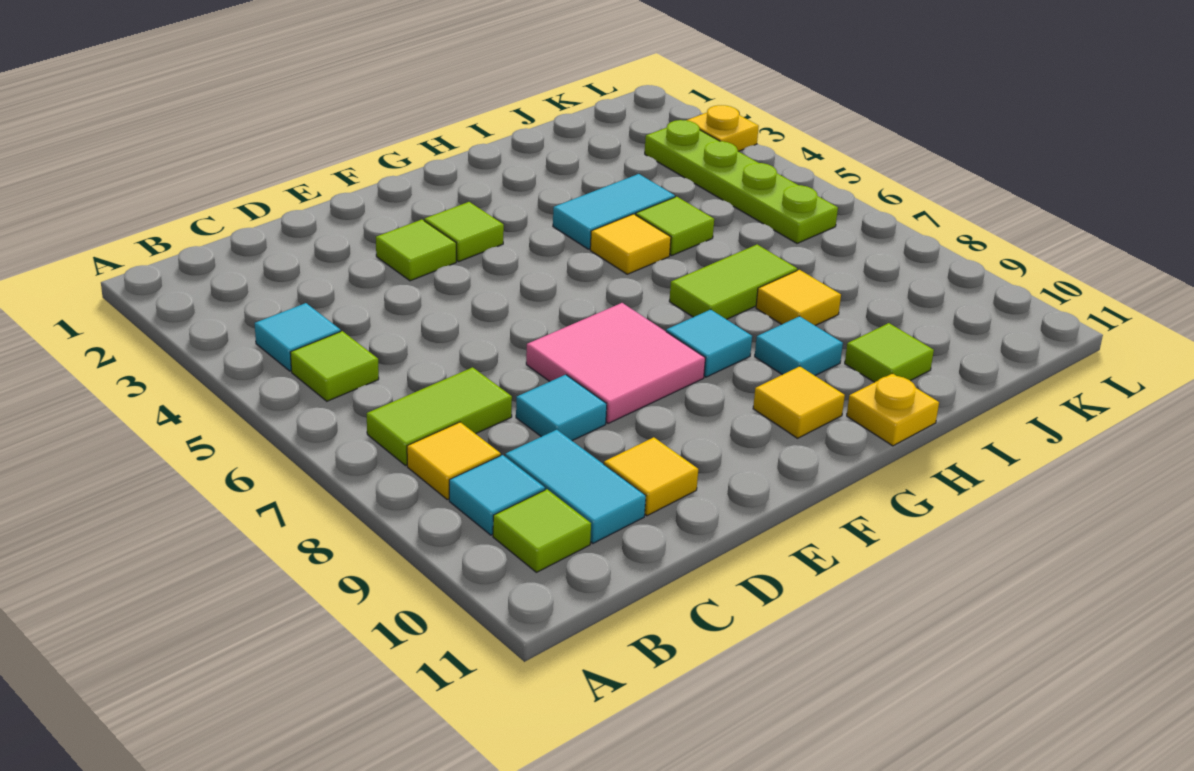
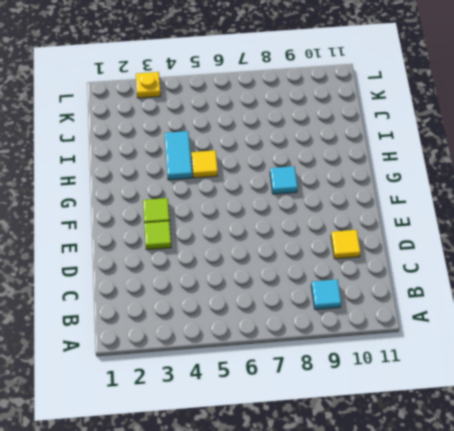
none -> cyan 1x1 tile [255,303,341,371]
none -> lime 1x1 tile [290,331,379,401]
none -> lime 1x2 tile [367,367,512,466]

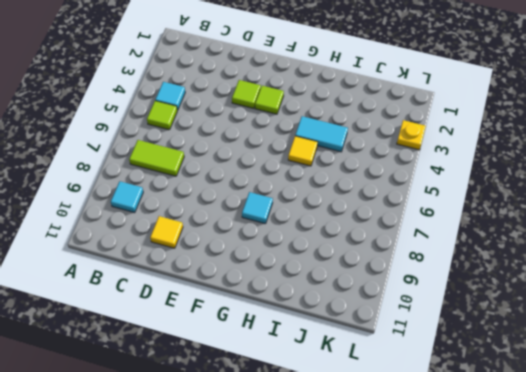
none -> yellow 1x1 tile [407,422,501,500]
none -> lime 1x1 tile [493,489,591,572]
none -> cyan 1x2 tile [505,430,646,543]

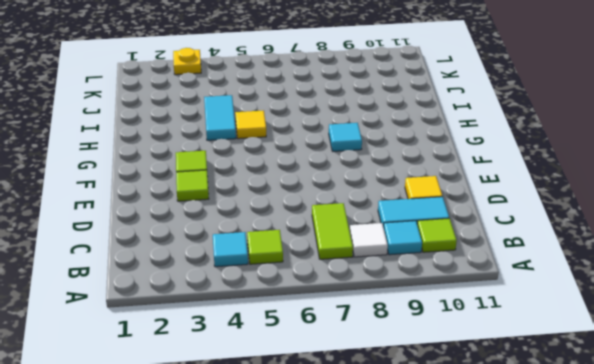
white 1x1 tile [350,223,388,257] -> yellow 1x1 tile [407,422,501,500]
none -> cyan 1x1 tile [516,375,607,441]
none -> pink 2x2 tile [526,303,705,423]
none -> yellow 1x1 tile [753,366,845,438]

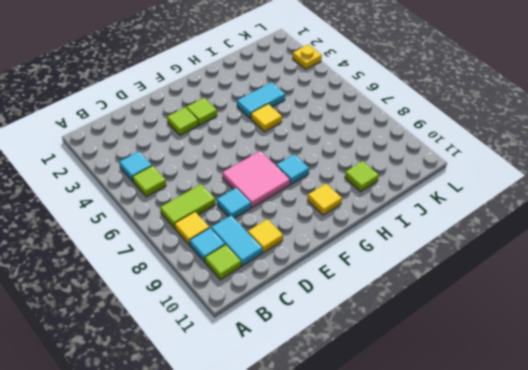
none -> lime 1x2 tile [669,245,797,319]
none -> cyan 1x1 tile [755,316,843,376]
none -> yellow 1x1 plate [847,374,939,446]

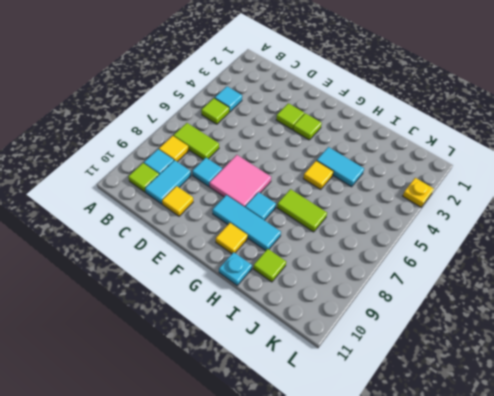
cyan 1x3 tile [212,195,281,251] -> cyan 1x1 tile [755,316,843,376]
cyan 1x1 plate [219,252,252,285] -> yellow 1x1 plate [847,374,939,446]
none -> lime 1x1 tile [636,197,714,255]
none -> yellow 1x1 tile [756,270,841,326]
none -> lime 1x4 plate [645,120,838,243]

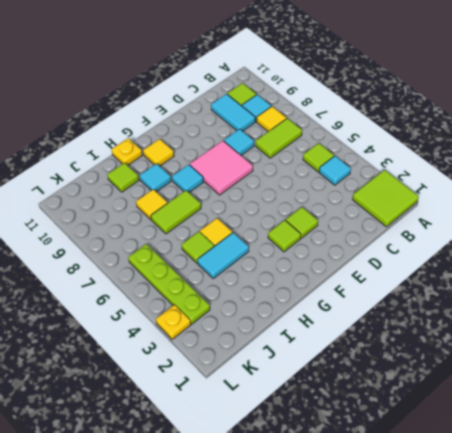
lime 2x2 tile [353,170,419,227] -> none
none -> yellow 1x1 tile [604,437,698,516]

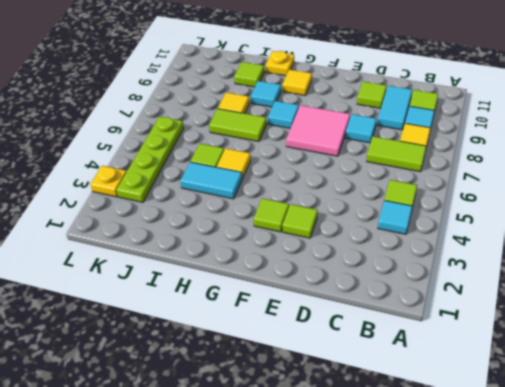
lime 1x1 tile [357,82,386,108] -> yellow 1x1 tile [604,437,698,516]

